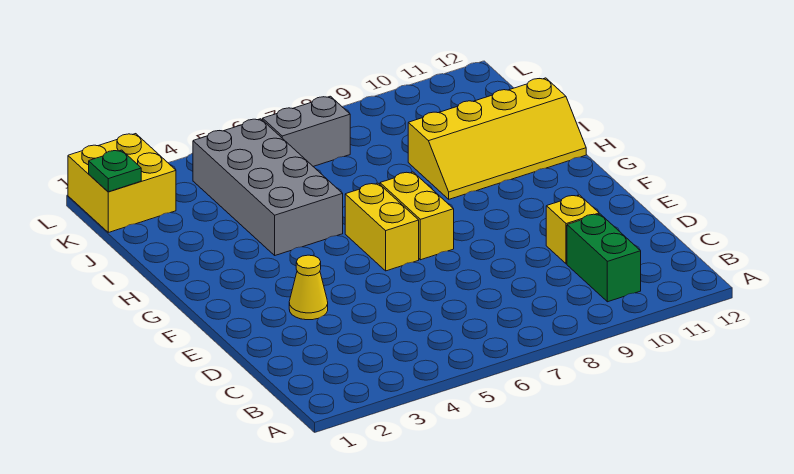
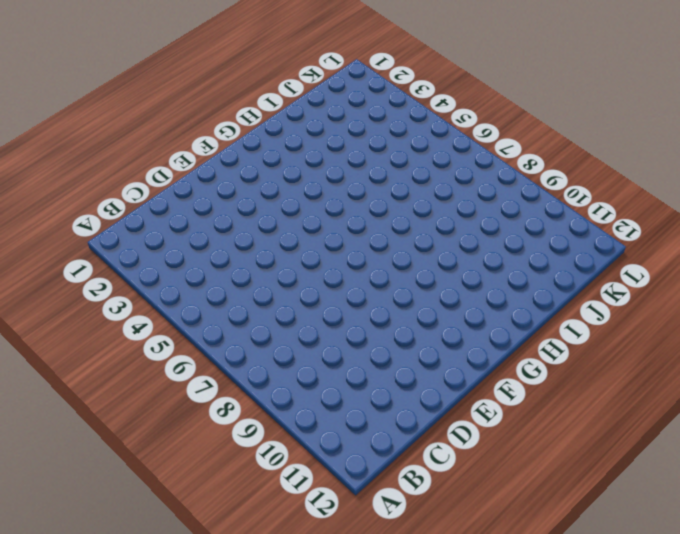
none -> green 1x2 brick [567,214,641,302]
none -> yellow 1x1 brick [546,195,599,264]

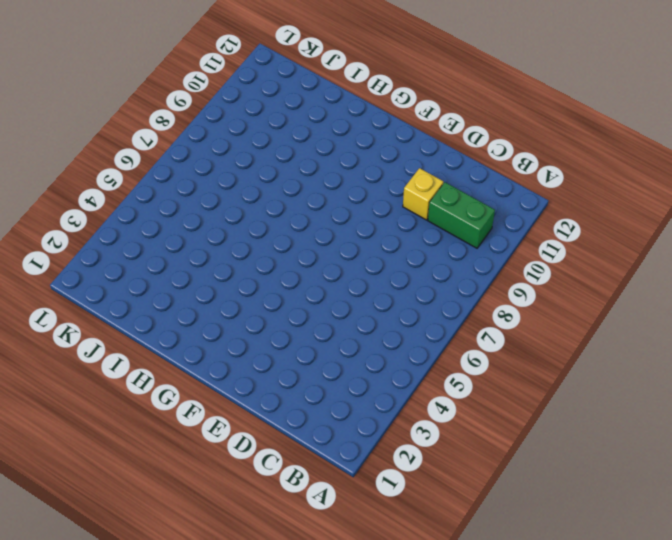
none -> yellow 1x1 cone [289,255,328,320]
none -> yellow 1x2 brick [345,183,419,271]

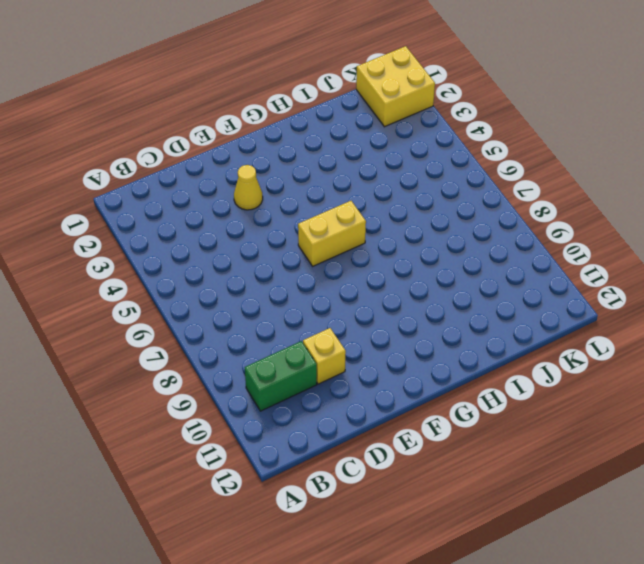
none -> yellow 1x2 brick [380,172,454,260]
none -> grey 2x4 brick [193,119,343,255]

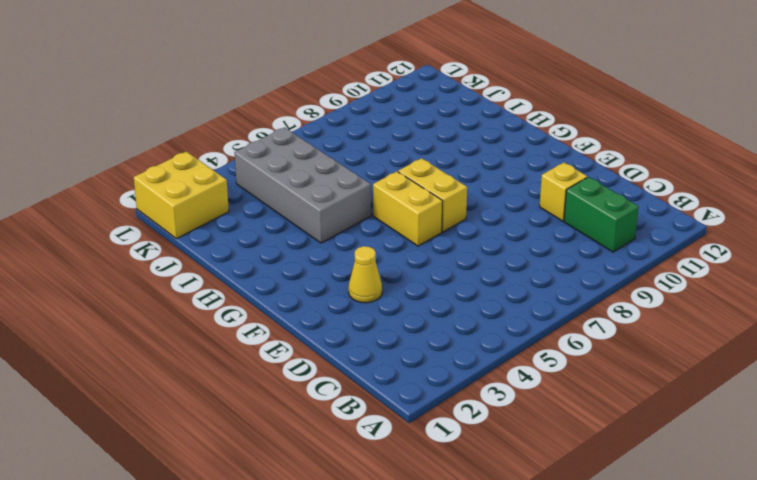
none -> yellow 2x4 slope [408,78,586,199]
none -> grey 1x2 brick [263,96,350,166]

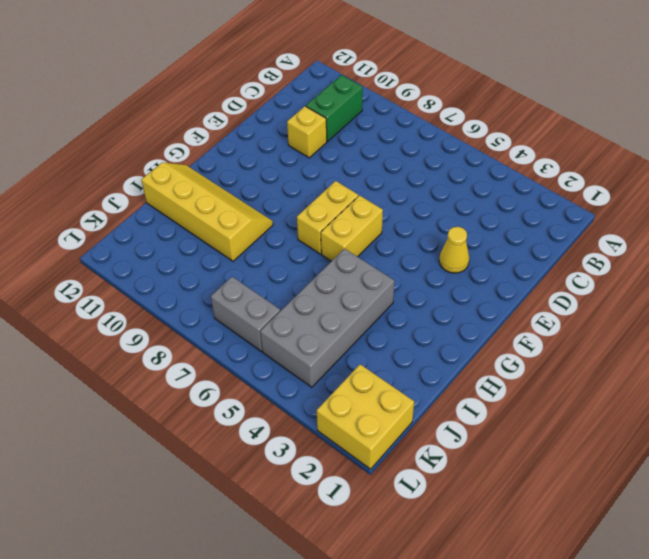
none -> green 1x1 plate [89,150,141,192]

